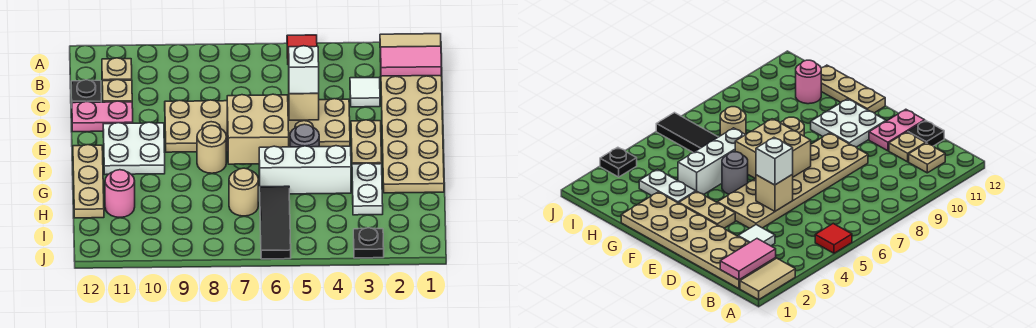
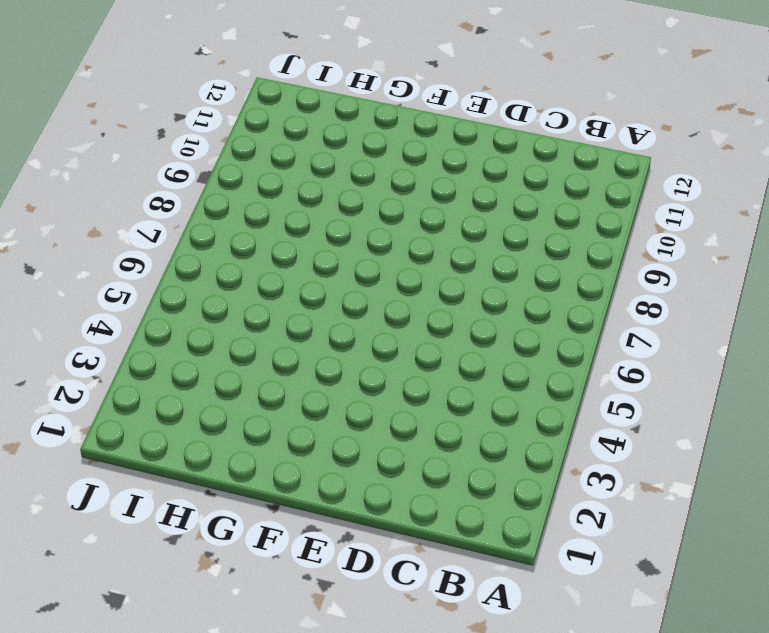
none -> tan 1x2 tile [380,34,441,62]
none -> red 1x1 tile [287,35,317,65]
none -> tan 2x6 plate [381,76,444,193]

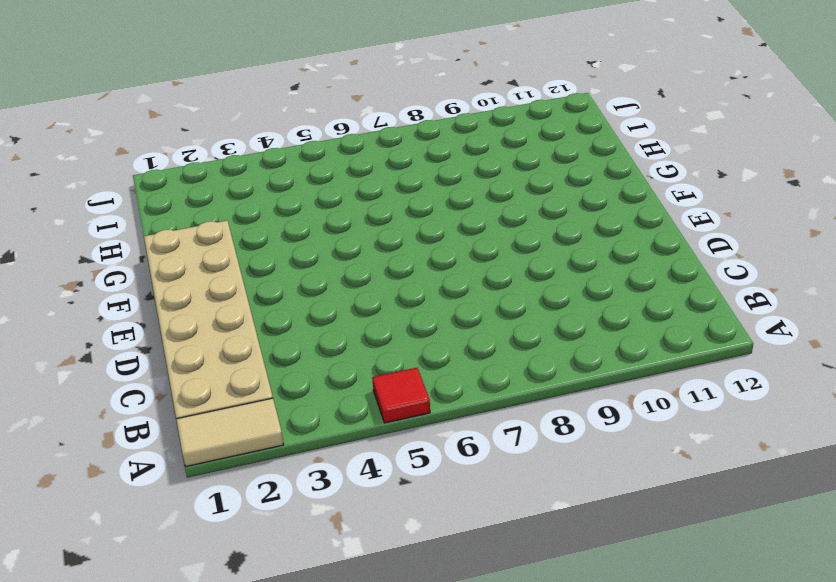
none -> tan 1x1 plate [102,58,132,81]
none -> white 1x1 tile [350,78,380,107]
none -> tan 1x1 plate [102,80,132,102]

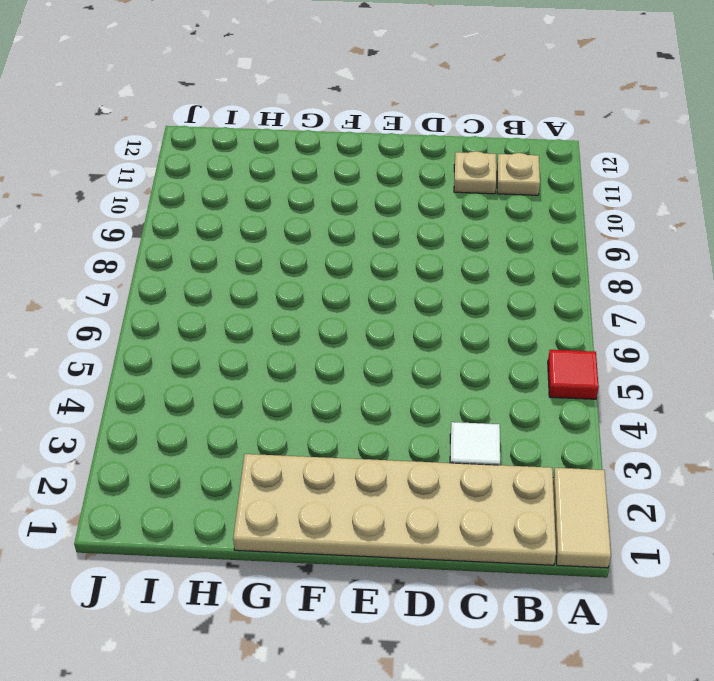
none -> black 1x1 plate [71,80,101,103]
none -> tan 2x6 plate [165,99,350,152]
none -> pink 1x2 plate [72,101,133,132]

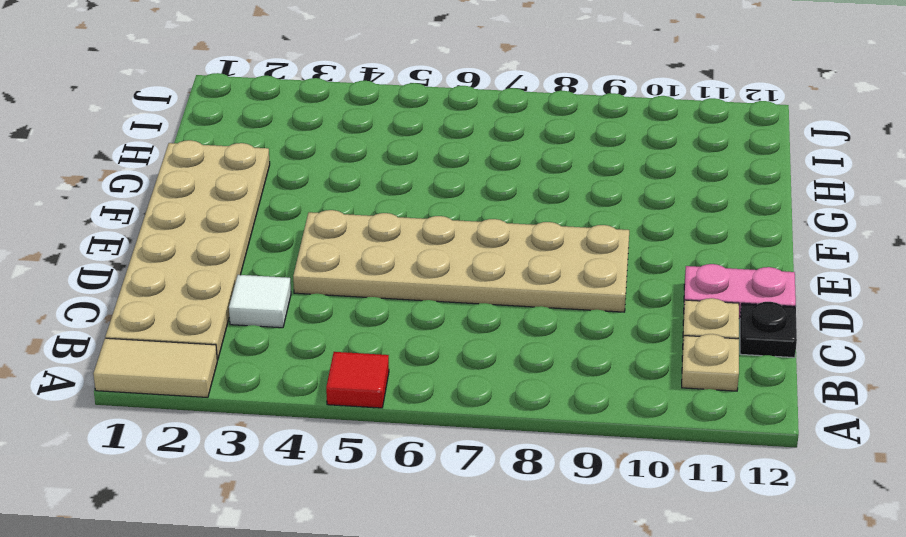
none -> tan 1x2 plate [351,120,382,164]
none -> white 2x2 plate [103,122,165,175]
none -> grey 1x1 round brick [290,124,319,147]

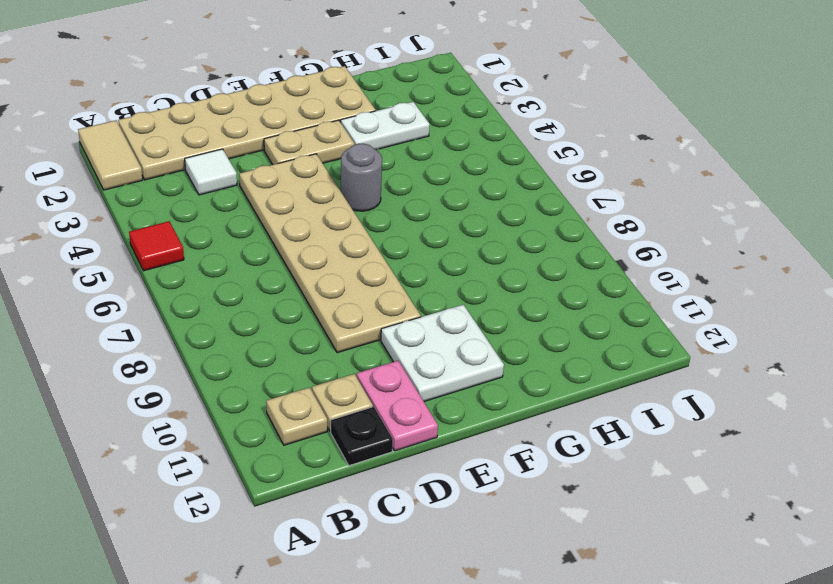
none -> tan 1x1 round brick [197,126,226,173]
none -> tan 1x3 plate [73,145,104,218]
none -> white 1x3 brick [259,146,351,194]

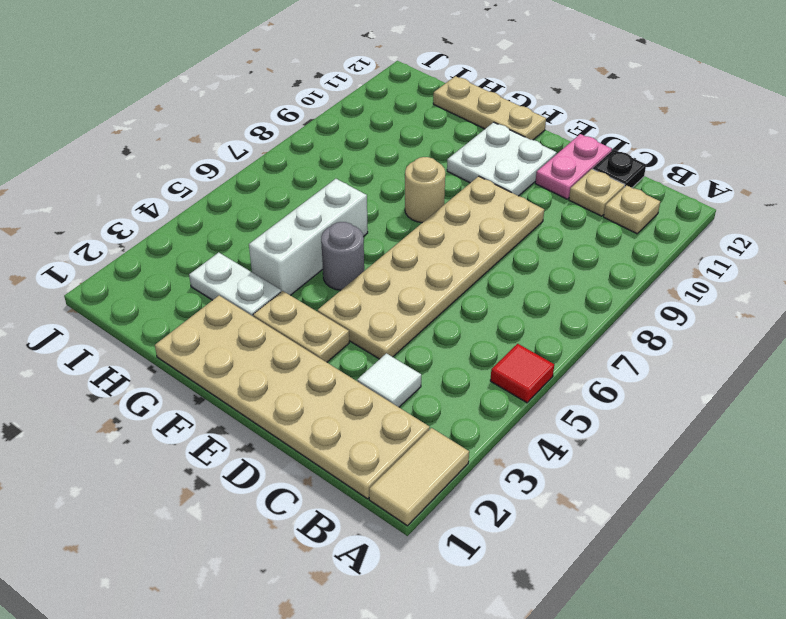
none -> black 1x3 tile [260,186,291,259]
none -> tan 1x1 round brick [229,168,258,216]
none -> pink 1x1 round brick [105,170,135,217]

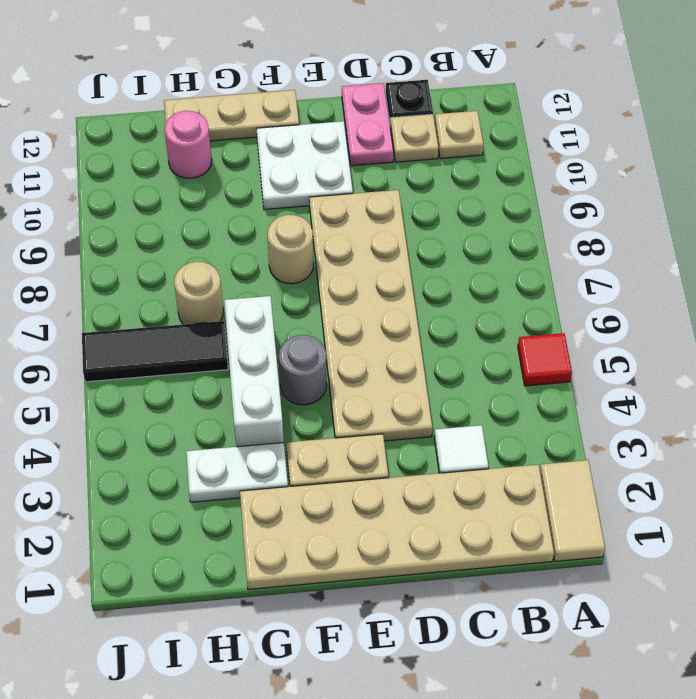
none -> black 1x1 plate [354,228,384,258]
none -> pink 1x2 tile [380,46,441,76]
none -> tan 1x1 brick [289,93,319,120]

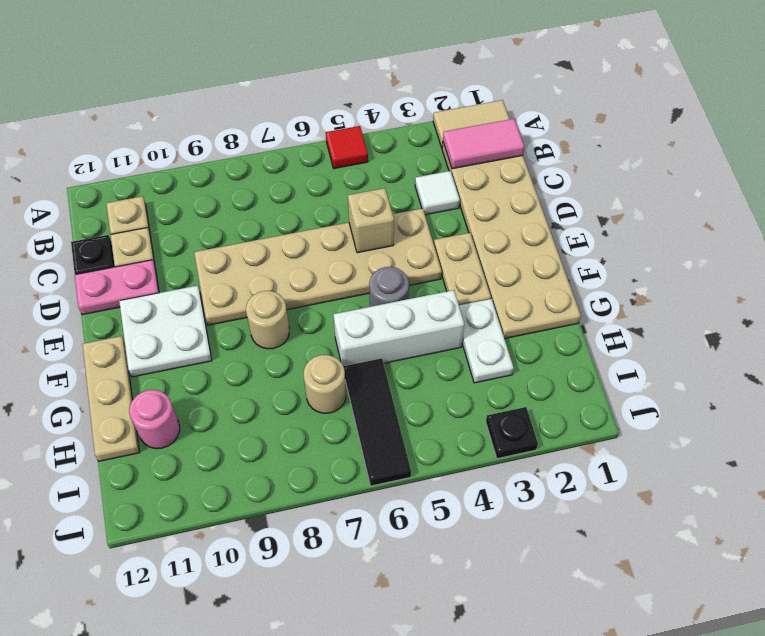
none -> tan 2x2 brick [227,94,289,164]
none -> white 1x1 brick [289,46,319,94]

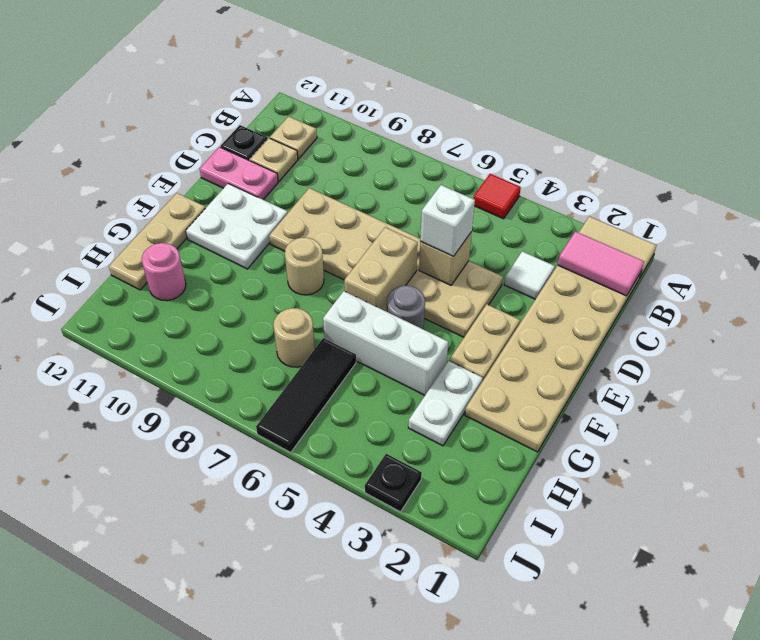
tan 1x2 brick [344,227,418,311] -> tan 2x2 brick [227,94,289,164]

